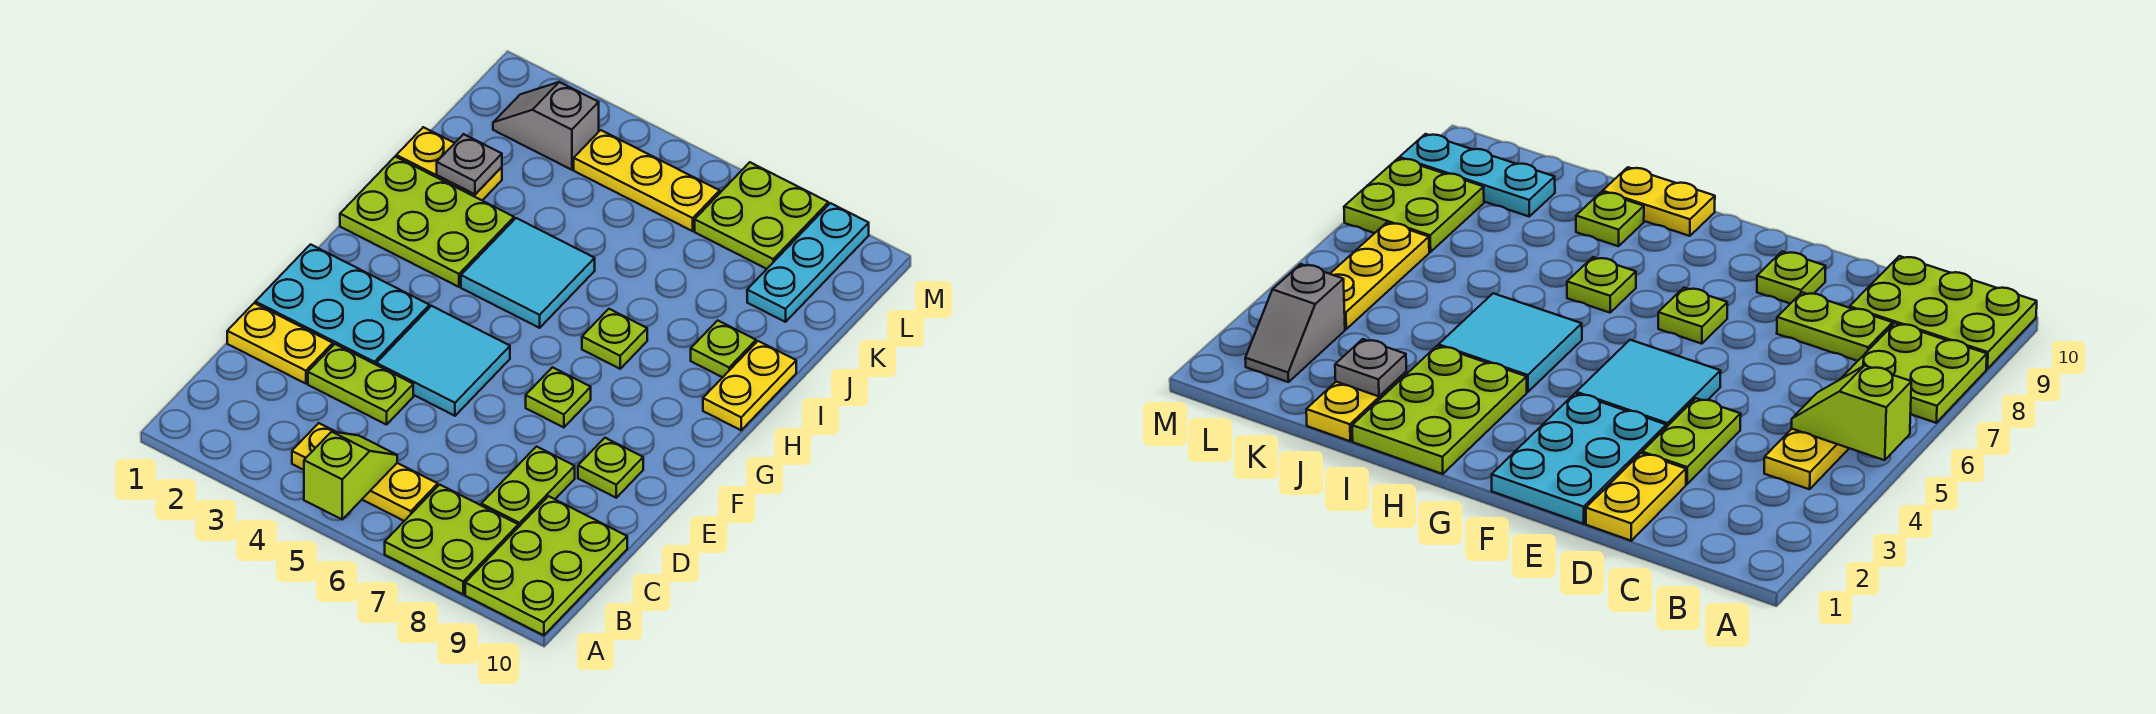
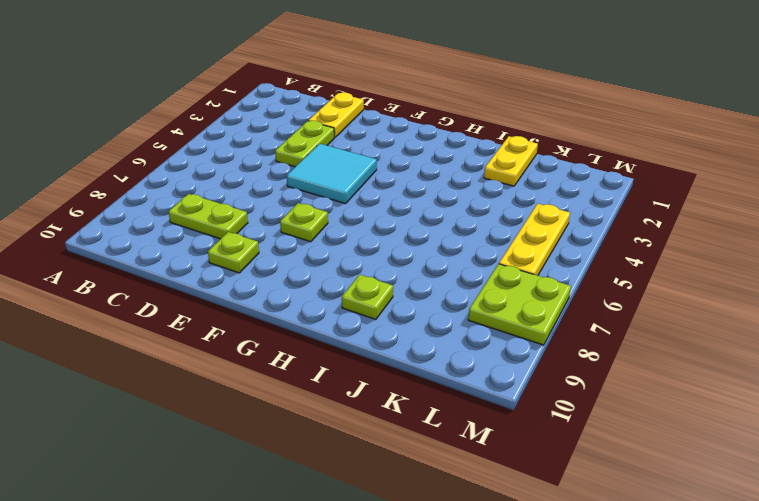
none -> lime 2x2 plate [385,485,518,594]
none -> lime 2x3 plate [465,496,627,635]
none -> yellow 1x3 plate [292,423,438,521]

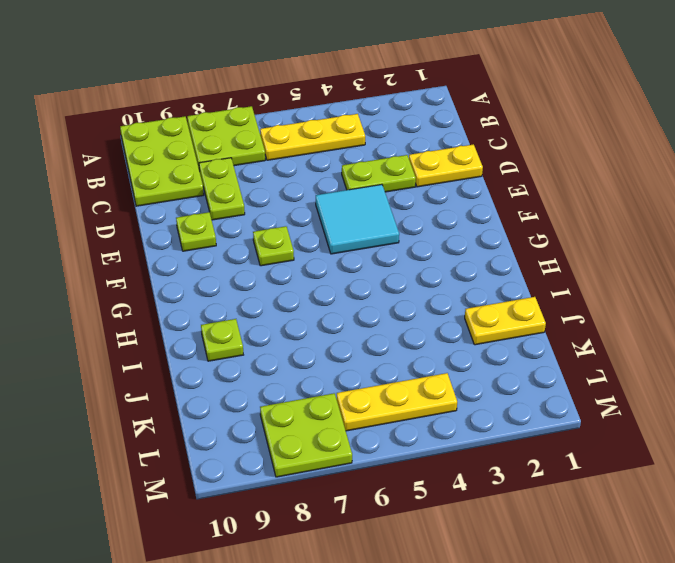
none -> cyan 2x3 plate [255,244,430,365]
none -> lime 2x3 plate [340,157,514,287]
none -> cyan 2x2 tile [461,218,595,328]

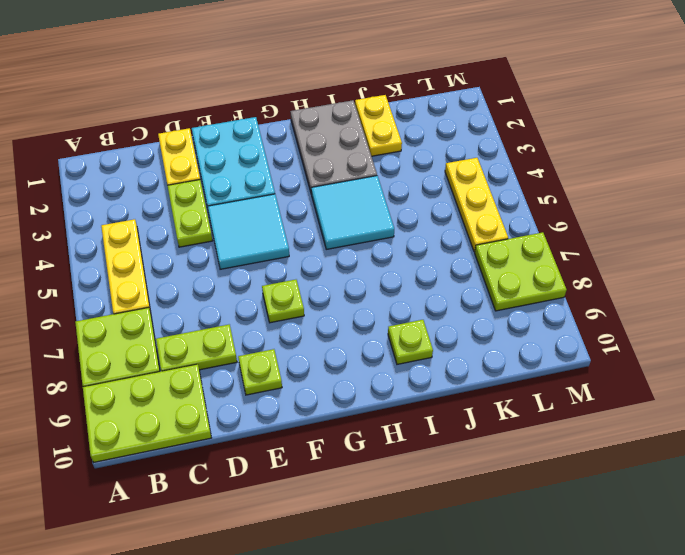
grey 2x3 plate [290,100,377,194] -> lime 2x3 plate [340,157,514,287]
none -> lime 1x1 plate [582,309,647,369]
none -> yellow 1x2 plate [703,341,796,430]
none -> cyan 1x3 plate [747,203,869,322]

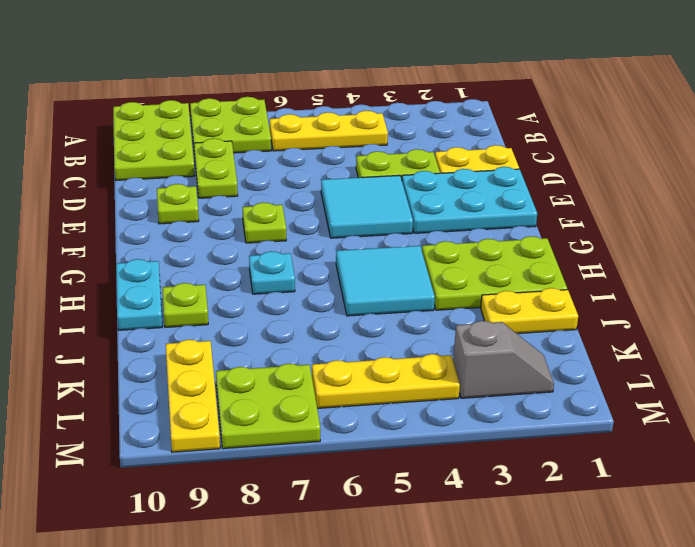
cyan 1x1 plate [249,251,295,294] -> lime 1x1 plate [582,309,647,369]
cyan 1x2 plate [116,259,162,330] -> yellow 1x2 plate [703,341,796,430]
yellow 1x3 plate [166,340,220,452] -> cyan 1x3 plate [747,203,869,322]
none -> lime 1x2 slope [304,432,397,519]
none -> grey 1x1 plate [437,134,502,194]

